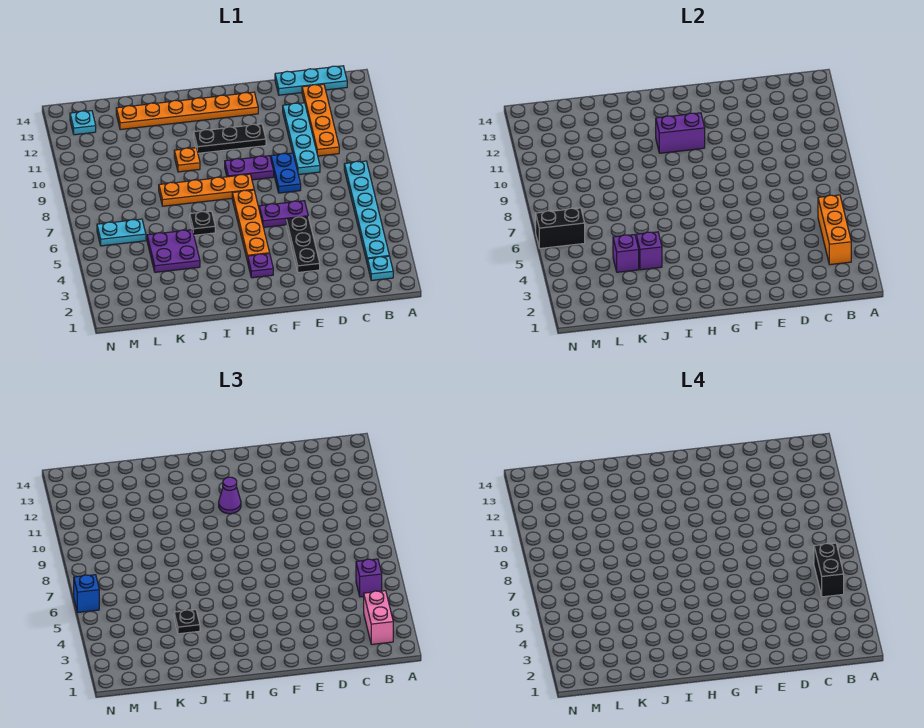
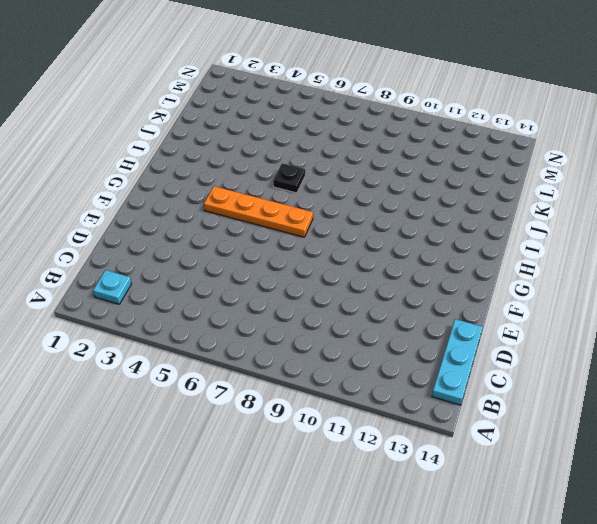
none -> cyan 1x6 plate [344,161,389,264]
none -> orange 1x4 plate [302,84,339,156]
none -> cyan 1x4 plate [283,103,320,175]
none -> black 1x3 plate [286,217,320,272]

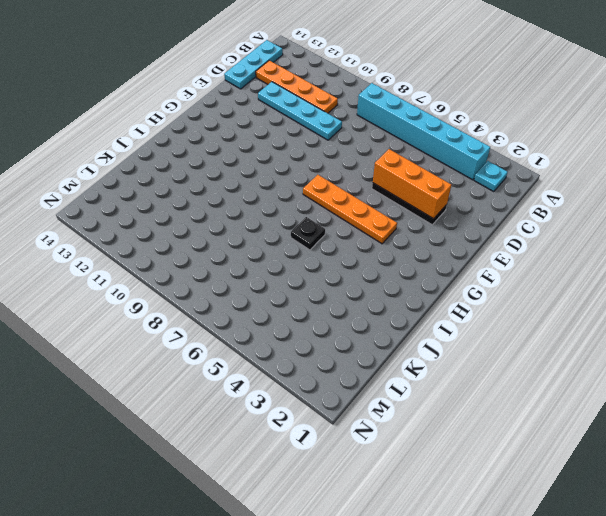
cyan 1x6 brick [357,83,490,180] -> cyan 1x6 plate [344,161,389,264]
orange 1x3 brick [373,149,451,219] -> orange 1x3 brick moved to [818,195,851,265]
none -> purple 1x2 plate [259,201,308,227]
none -> blue 1x2 plate [271,153,301,193]
none -> purple 1x2 plate [225,156,274,180]
none -> black 1x3 plate [194,124,266,153]

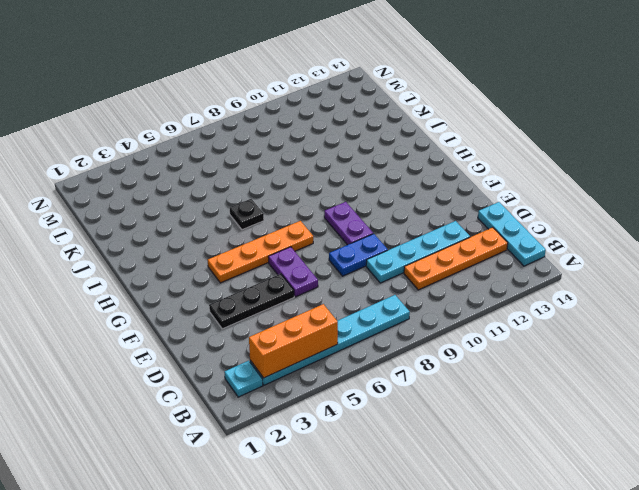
none -> black 1x3 plate [194,124,266,153]
none -> orange 1x6 plate [116,92,258,130]
none -> purple 1x1 plate [248,254,273,278]
none -> orange 1x4 plate [159,174,254,206]

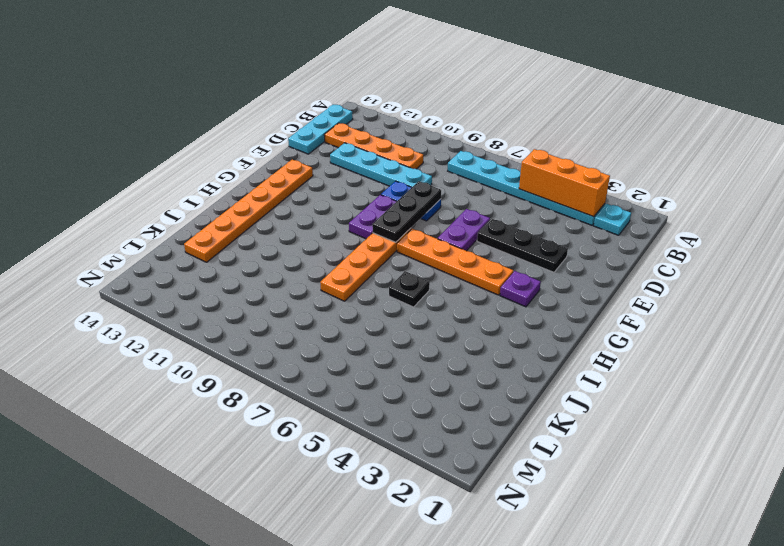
black 1x3 plate [372,181,441,242] -> black 1x3 plate moved to [194,124,266,153]
none -> orange 1x1 plate [174,148,200,172]
none -> purple 2x2 plate [147,230,200,272]
none -> cyan 1x2 plate [97,219,146,246]
none -> cyan 1x1 plate [70,111,96,135]

